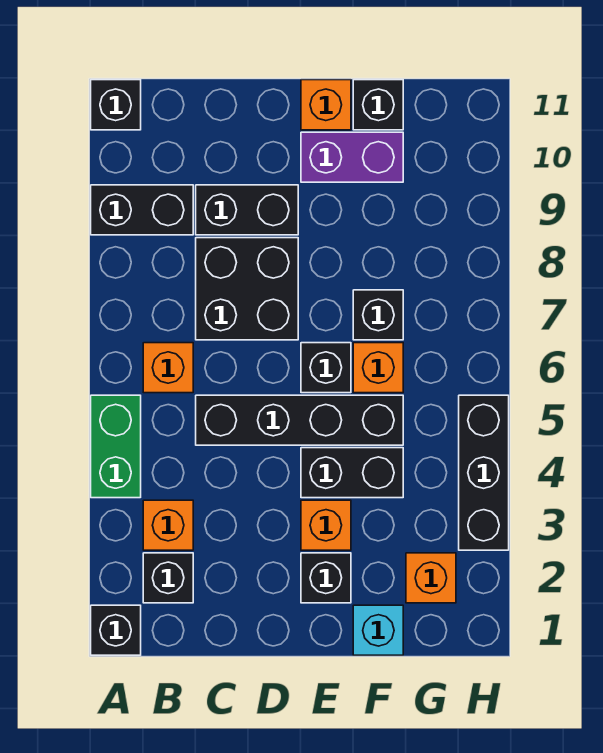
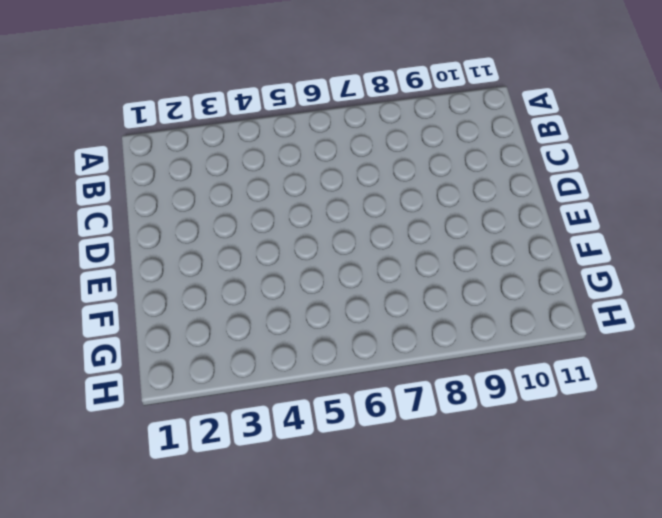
none -> black 1x1 brick [91,605,141,655]
none -> green 1x2 brick [91,395,141,498]
none -> black 1x2 brick [91,185,193,235]

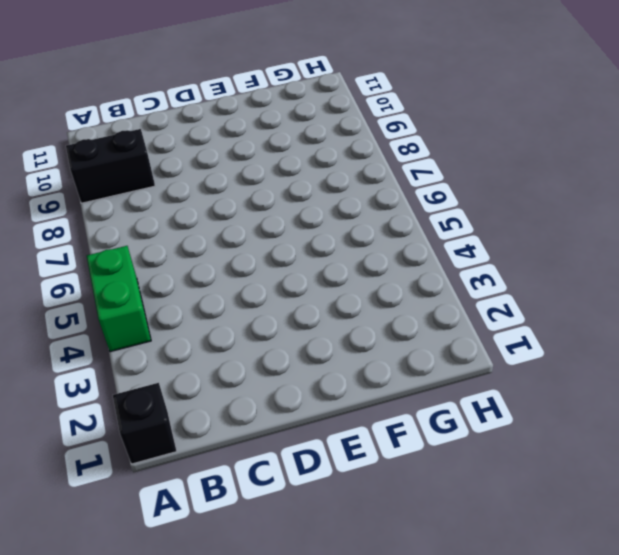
none -> black 1x1 brick [91,80,141,130]
none -> black 1x1 brick [143,553,193,603]
none -> orange 1x1 brick [143,500,193,550]

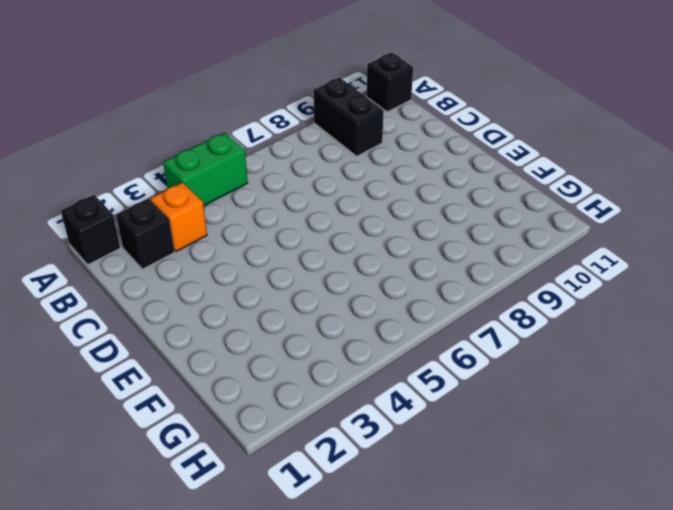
none -> orange 1x1 brick [143,343,193,393]
none -> black 1x4 brick [196,395,403,445]
none -> black 2x2 brick [196,238,298,340]

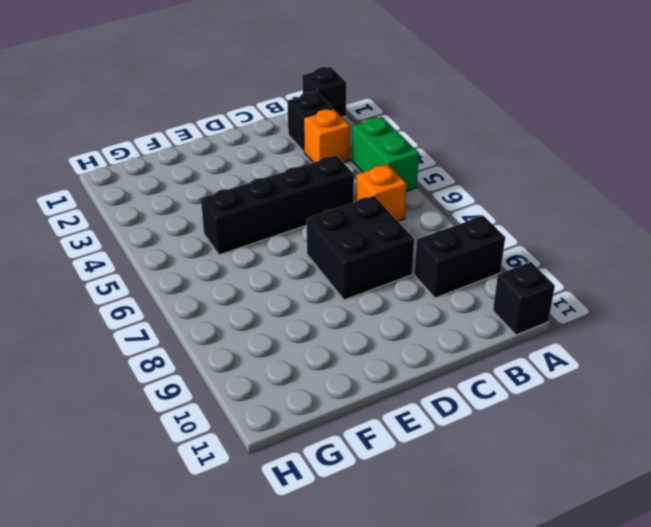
none -> black 1x2 brick [196,185,298,235]
none -> black 1x1 brick [301,553,351,603]
none -> orange 1x1 brick [301,500,351,550]

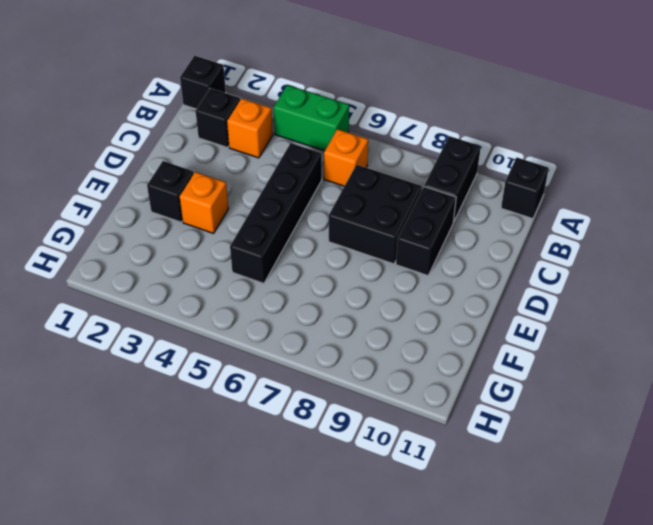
none -> black 1x2 brick [301,448,403,498]
none -> black 1x1 brick [301,343,351,393]
none -> purple 1x2 brick [301,132,403,182]

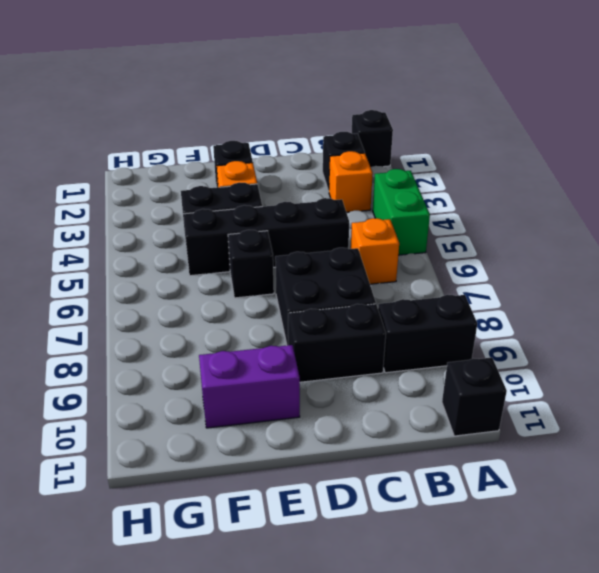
none -> orange 1x1 brick [301,80,351,130]
none -> cyan 1x1 brick [353,605,403,655]
none -> orange 1x1 brick [353,343,403,393]

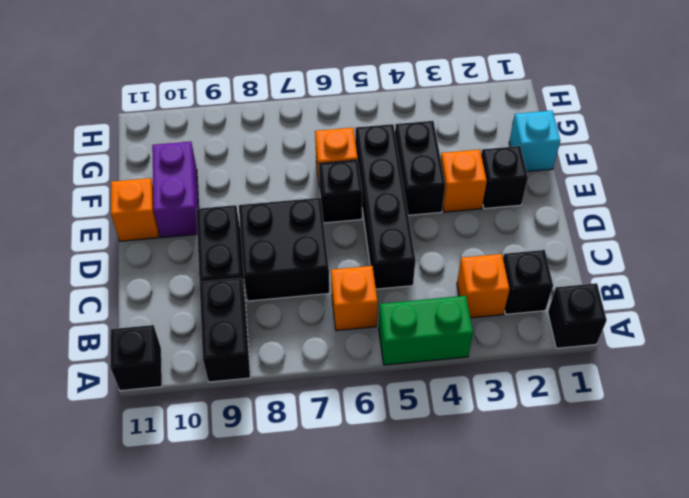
none -> black 1x1 brick [353,290,403,340]
none -> black 1x1 brick [353,80,403,130]
none -> orange 1x1 brick [406,553,456,603]

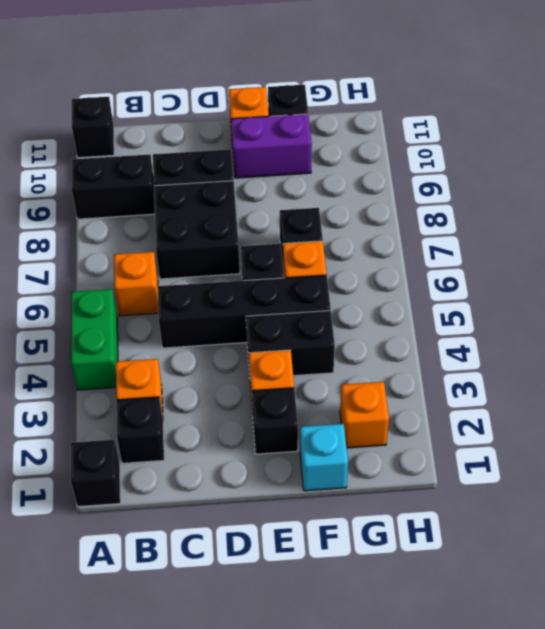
none -> black 1x3 brick [459,395,509,550]

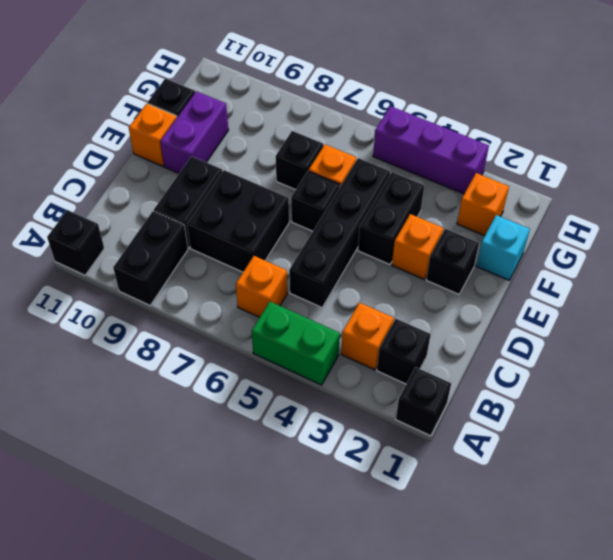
purple 1x3 brick [373,106,489,194] -> black 1x3 brick [459,395,509,550]

